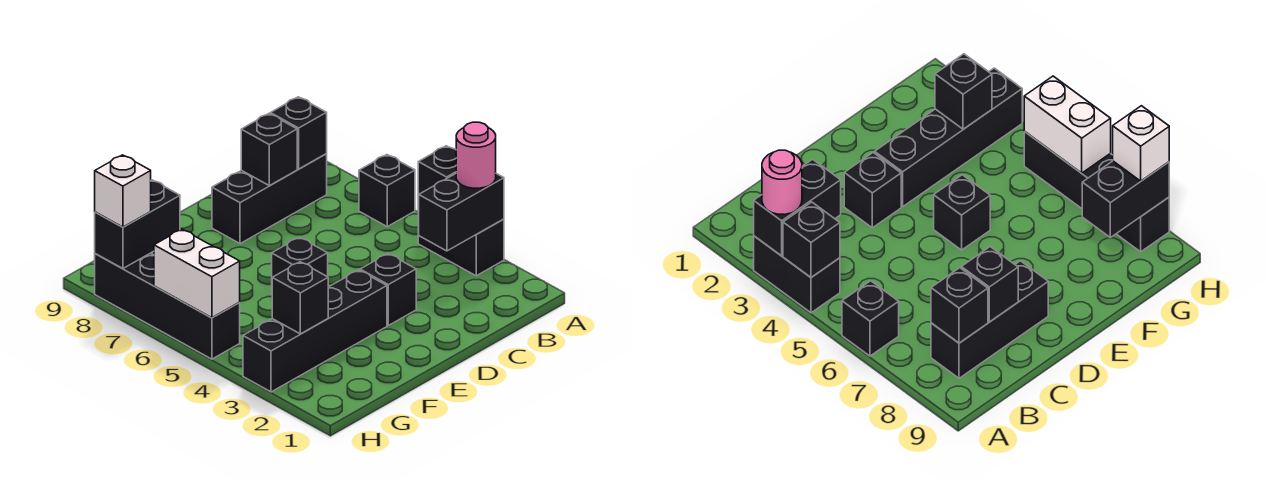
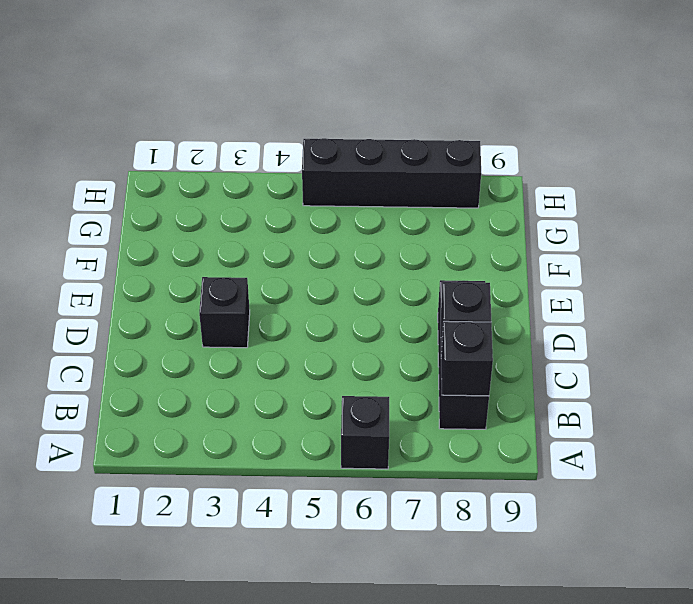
none -> black 1x2 brick [418,203,504,276]
none -> black 1x4 brick [243,270,387,392]
none -> black 1x1 brick [272,237,328,278]

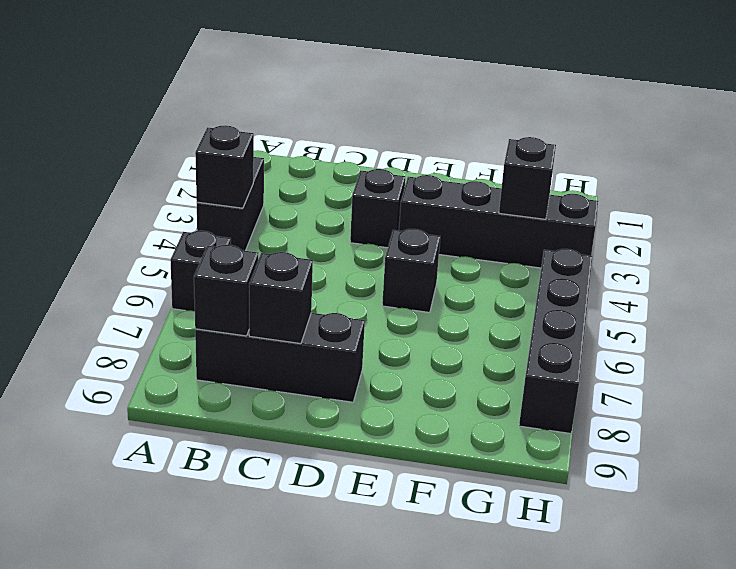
none -> black 1x2 brick [419,174,504,251]
none -> black 1x2 brick [95,180,180,268]
none -> white 1x2 brick [154,229,240,318]

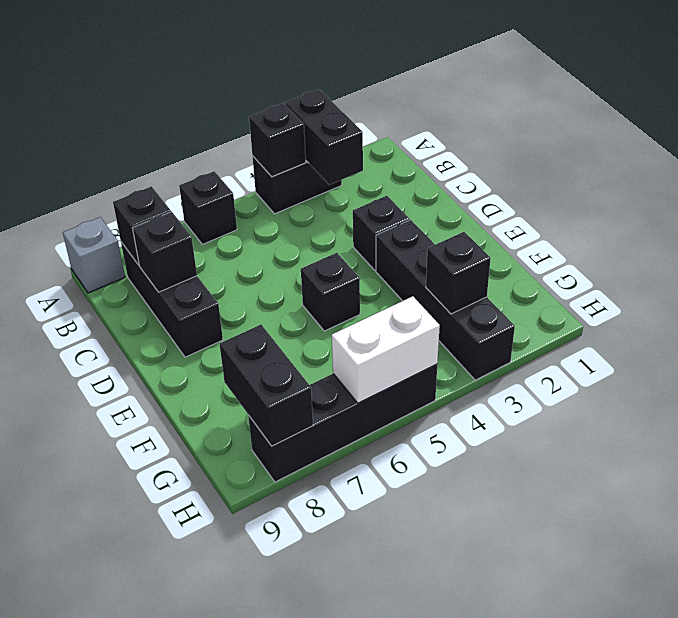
grey 1x1 brick [63,217,125,293] -> none
none -> pink 1x1 round brick [456,122,496,188]
none -> white 1x1 brick [95,155,151,227]

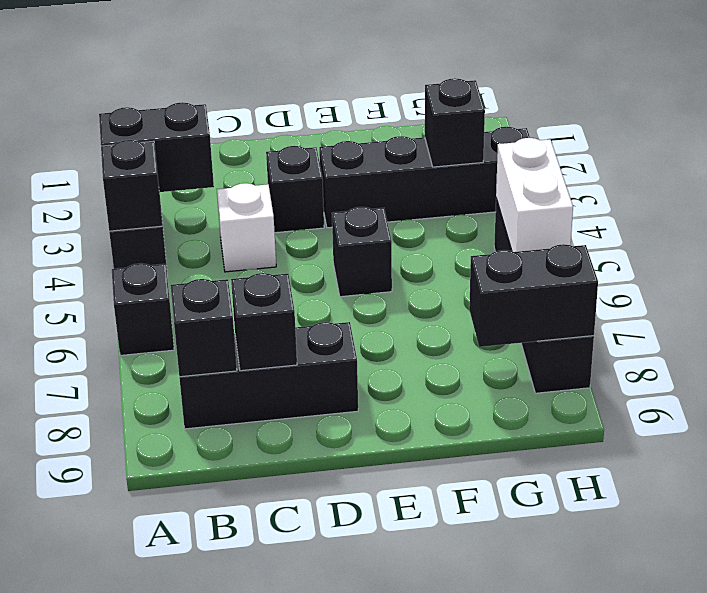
white 1x1 brick [217,183,276,272] -> white 1x1 brick moved to [95,155,151,227]
none -> pink 1x1 round brick [456,122,496,188]

